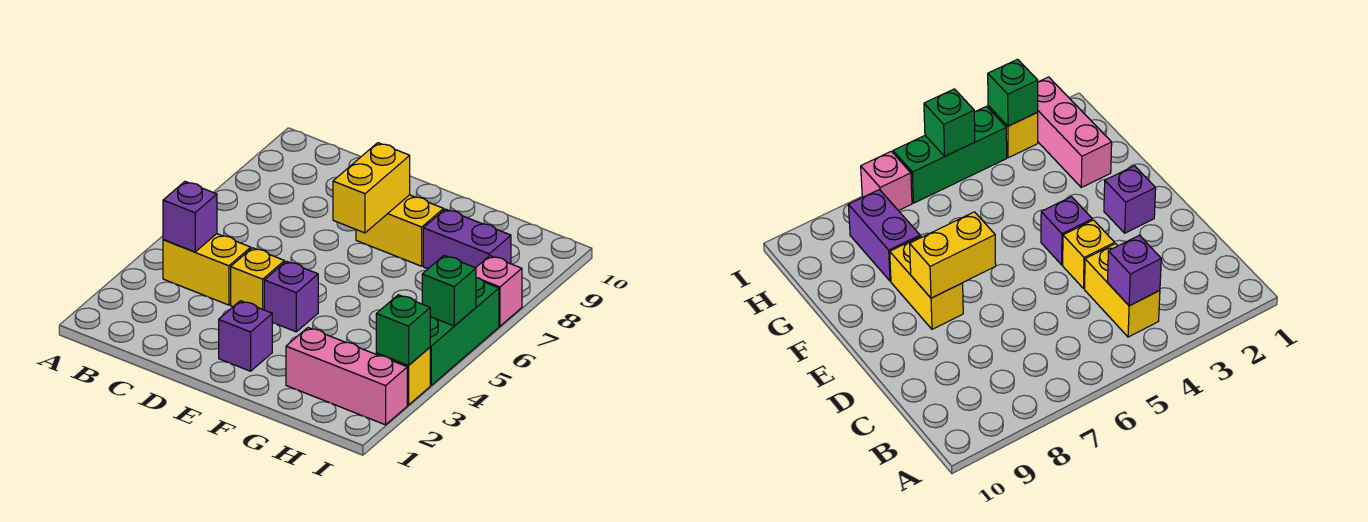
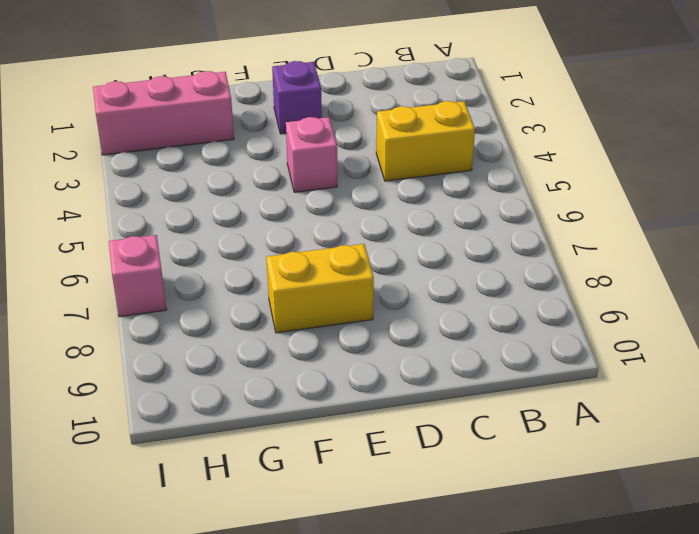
pink 1x1 brick [286,117,337,192] -> purple 1x1 brick [264,261,318,332]
none -> yellow 1x1 brick [231,248,284,310]
none -> purple 1x2 brick [423,209,511,269]
none -> yellow 1x1 brick [376,347,430,405]

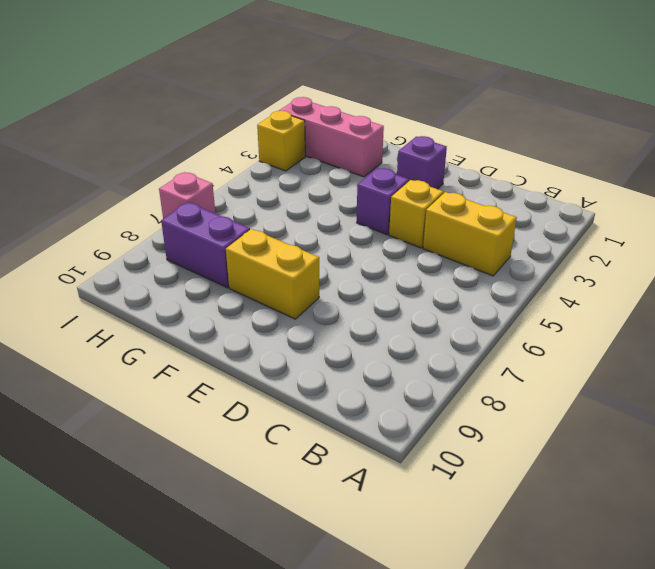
none -> green 1x3 brick [430,278,499,385]
none -> purple 1x1 brick [163,182,217,252]
none -> yellow 1x2 brick [333,143,410,233]

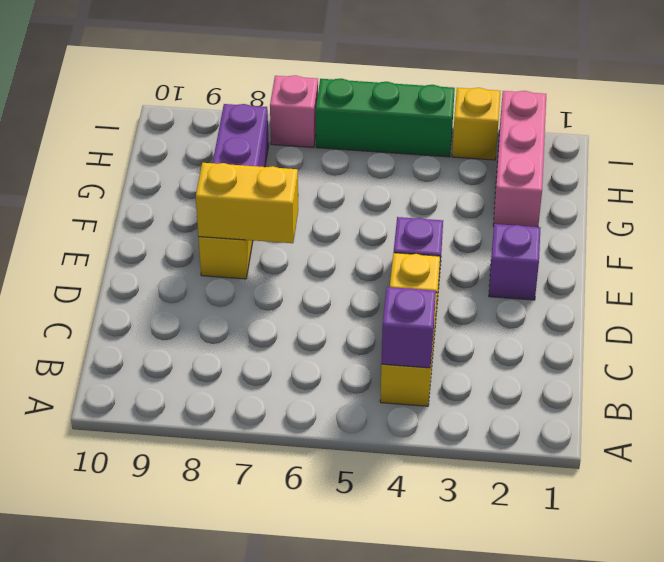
none -> green 1x1 brick [376,295,430,366]
none -> green 1x1 brick [422,255,476,326]

